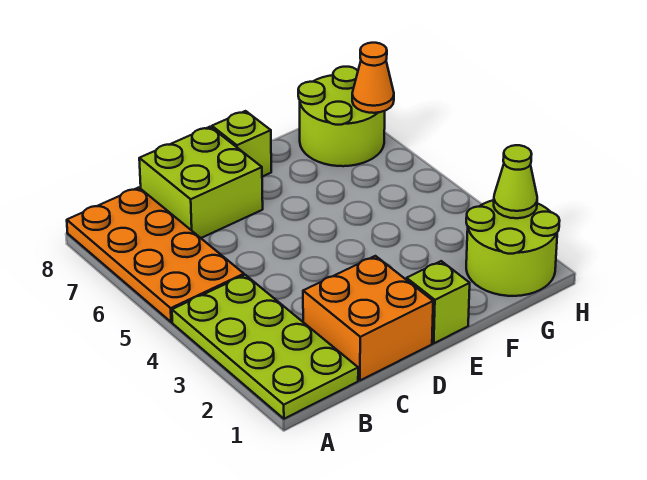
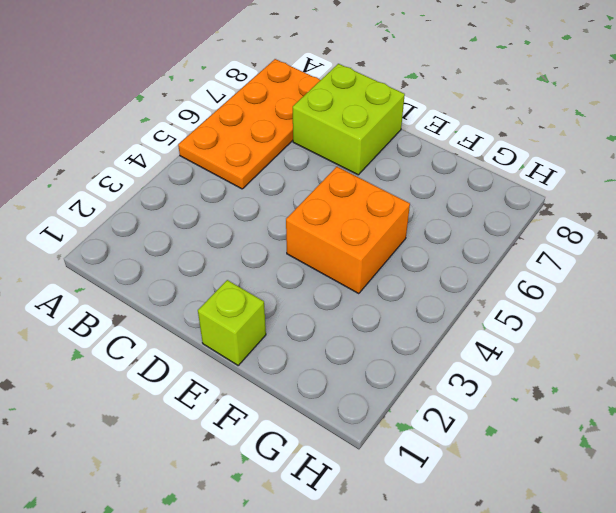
orange 2x2 brick [286,167,410,294] -> orange 2x2 brick moved to [303,256,433,380]
none -> lime 2x4 plate [172,275,358,419]
none -> lime 1x1 brick [212,111,271,177]

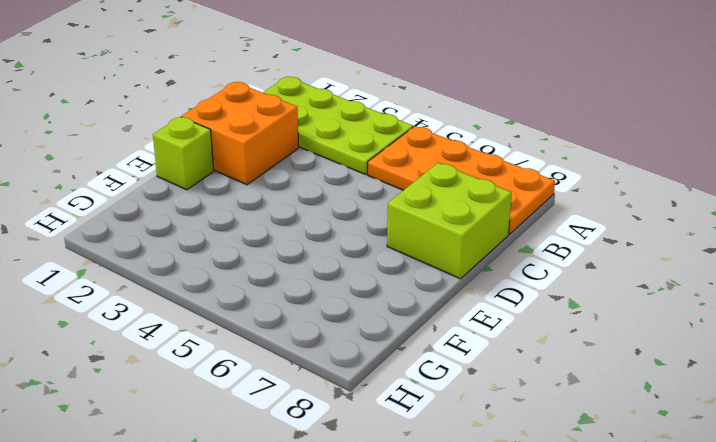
none -> lime 1x1 brick [212,111,271,177]
none -> lime 2x2 round brick [466,200,560,296]

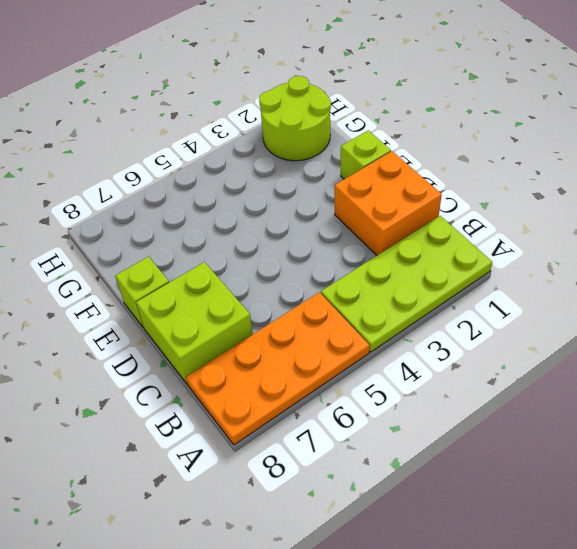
none -> lime 2x2 round brick [298,67,385,166]
none -> lime 1x1 cone [494,145,537,218]

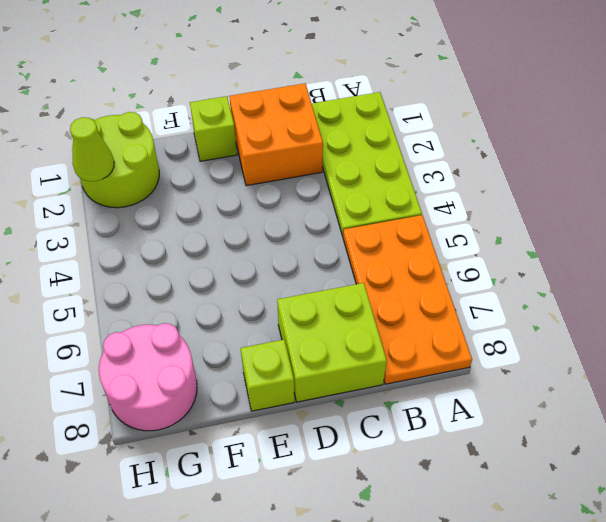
pink 2x2 round brick [99,323,197,431] -> lime 2x2 round brick [298,67,385,166]
none -> orange 1x1 cone [352,43,394,113]

